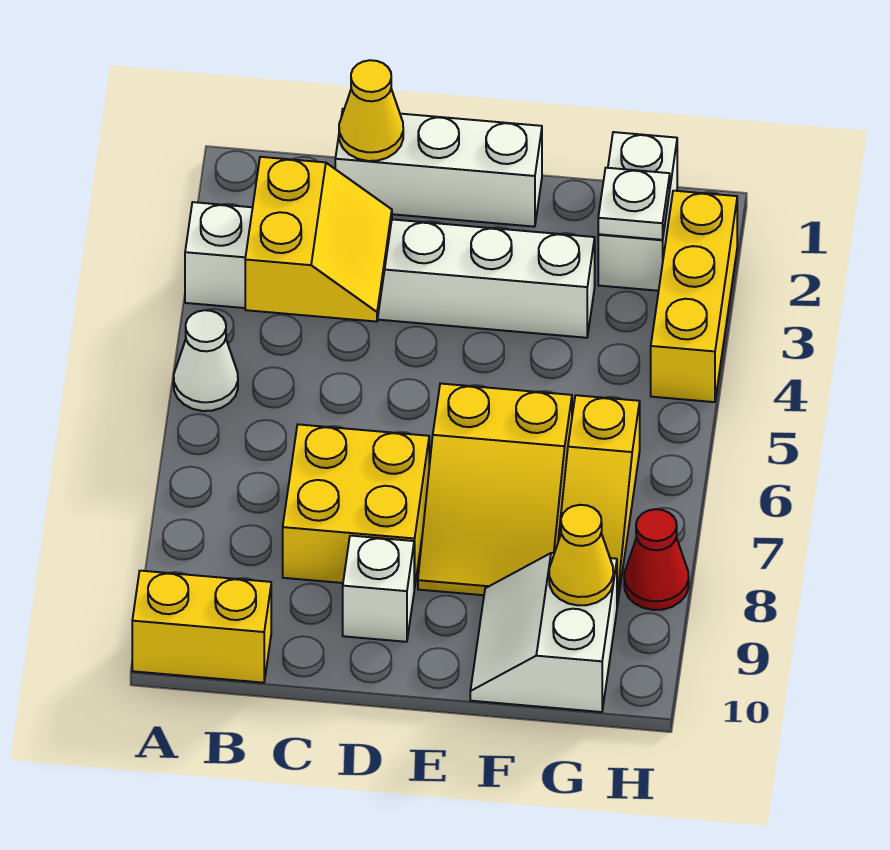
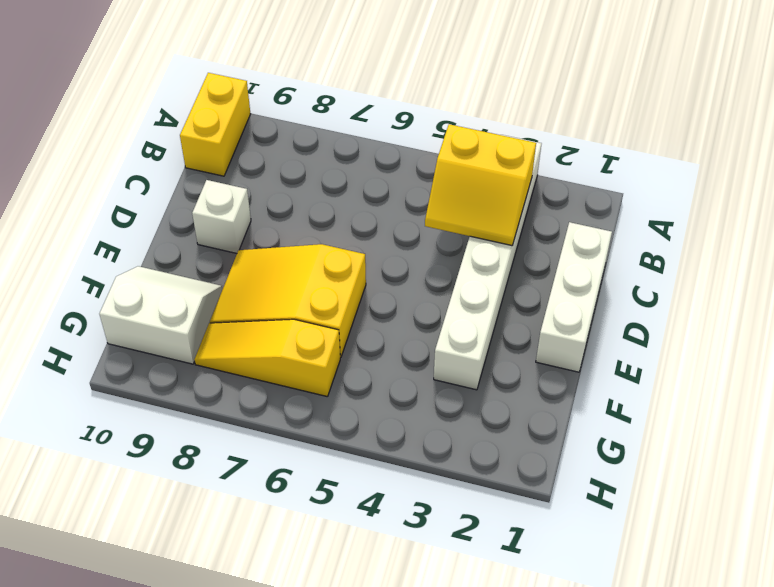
none -> white 1x1 cone [174,310,238,411]
none -> yellow 2x2 brick [283,424,429,589]
none -> white 1x2 brick [598,132,677,291]

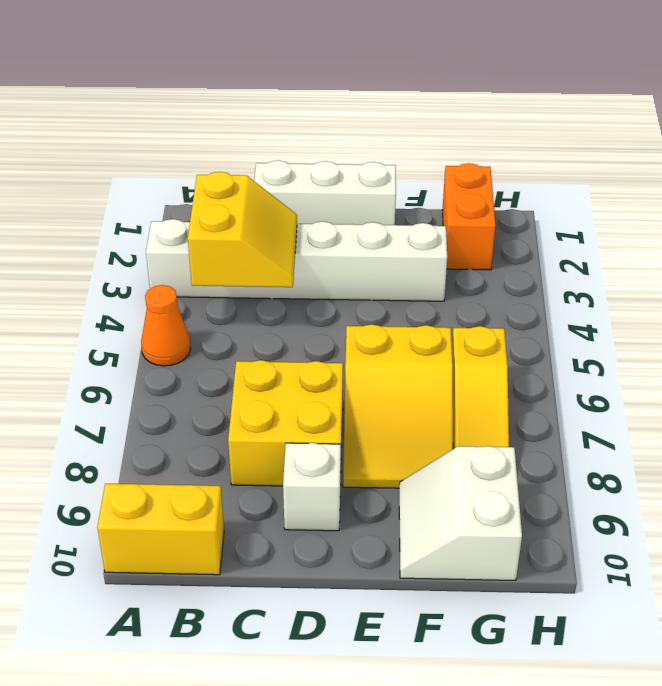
orange 1x1 cone [141,285,191,366] -> white 1x1 cone [174,310,238,411]
orange 1x2 brick [442,163,495,270] -> white 1x2 brick [598,132,677,291]
none -> yellow 1x3 brick [651,191,737,402]
none -> red 1x1 cone [624,509,689,610]
none -> yellow 1x1 cone [339,60,403,161]

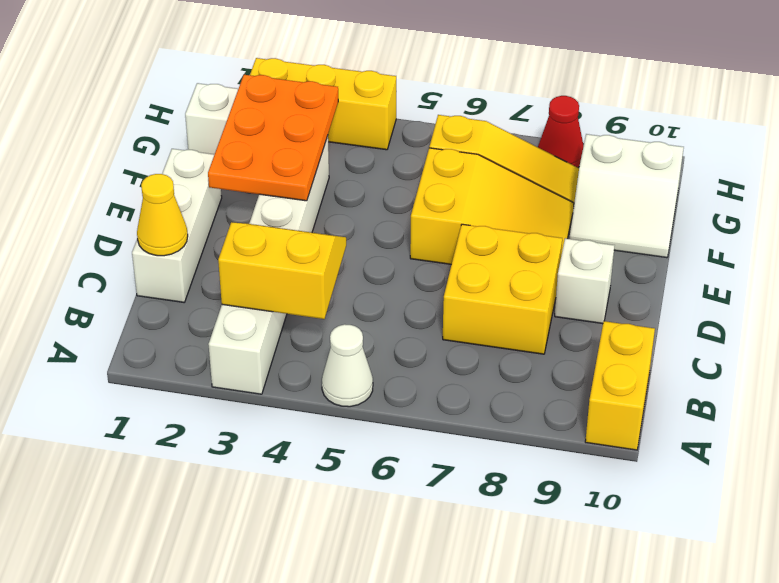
orange 2x3 plate [208,75,338,201] -> white 1x1 plate [598,168,670,240]
none -> yellow 1x1 cone [549,505,613,605]

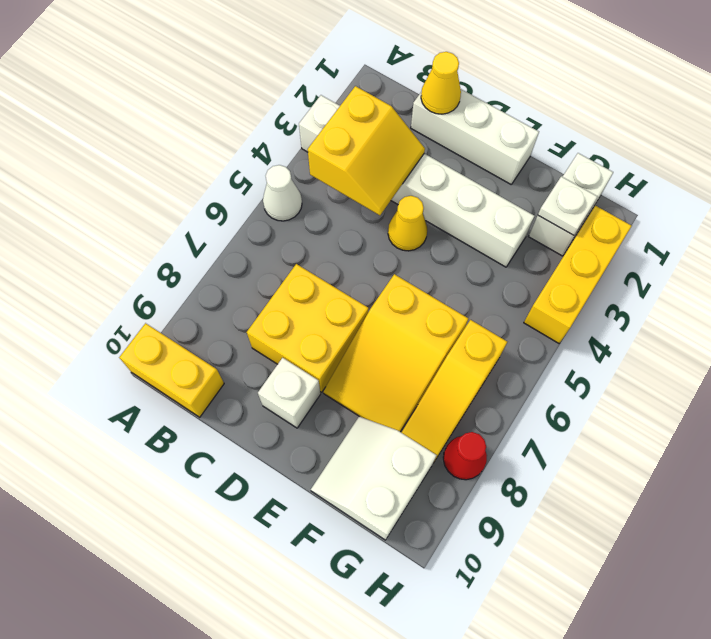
yellow 1x1 cone [388,196,427,251] -> yellow 1x1 cone moved to [549,505,613,605]

